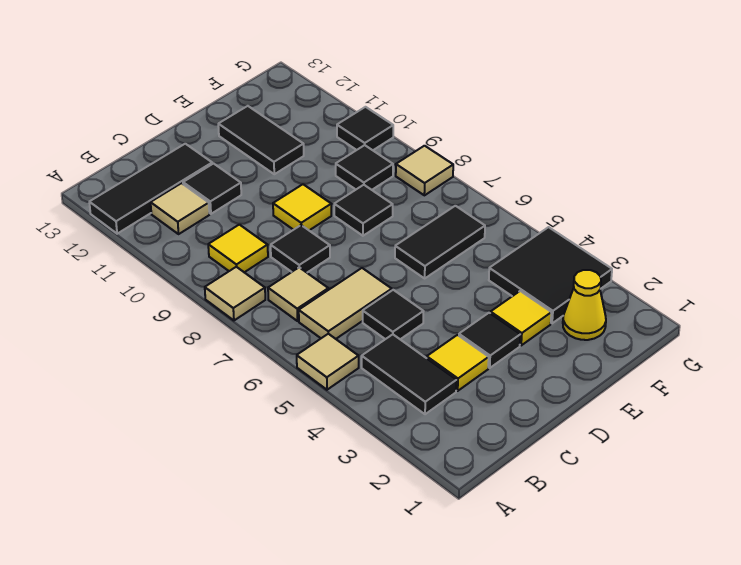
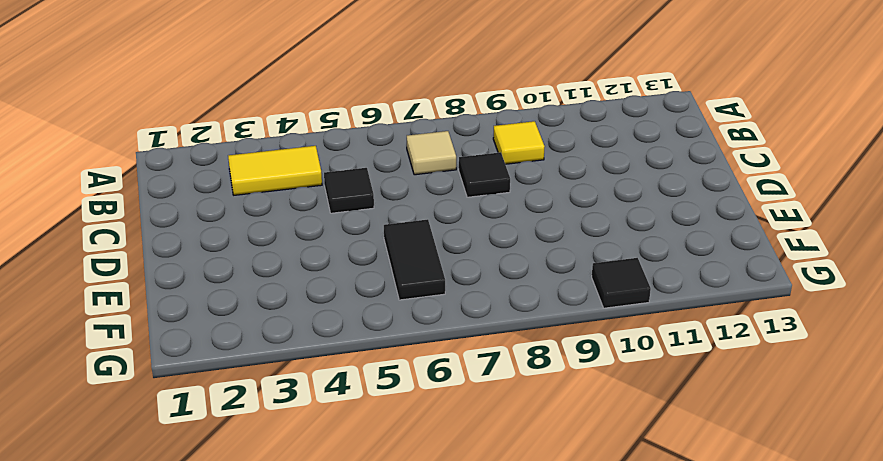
yellow 1x2 tile [228,146,322,195] -> black 1x2 tile [362,334,456,414]
none -> tan 1x1 tile [297,334,359,390]
none -> tan 1x1 tile [205,267,265,320]
none -> black 1x3 tile [89,144,212,234]

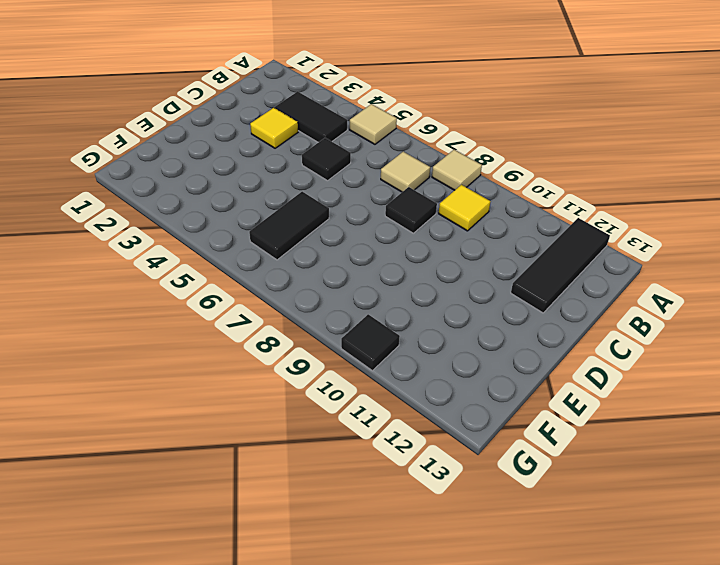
none -> tan 1x2 tile [299,268,392,339]
none -> tan 1x1 tile [151,183,209,234]
none -> black 1x1 tile [183,163,241,214]

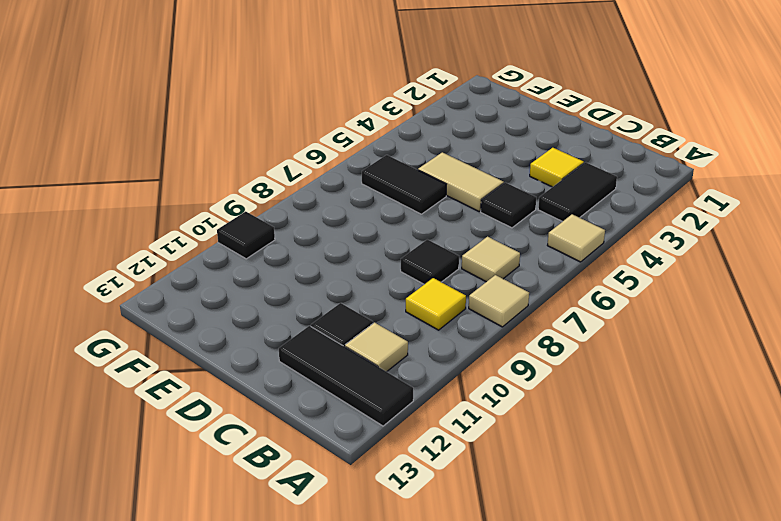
tan 1x2 tile [418,152,504,211] -> tan 1x2 tile moved to [299,268,392,339]
none -> black 1x1 tile [459,313,520,368]
none -> yellow 1x1 tile [273,184,331,230]
none -> yellow 1x1 tile [490,291,551,345]

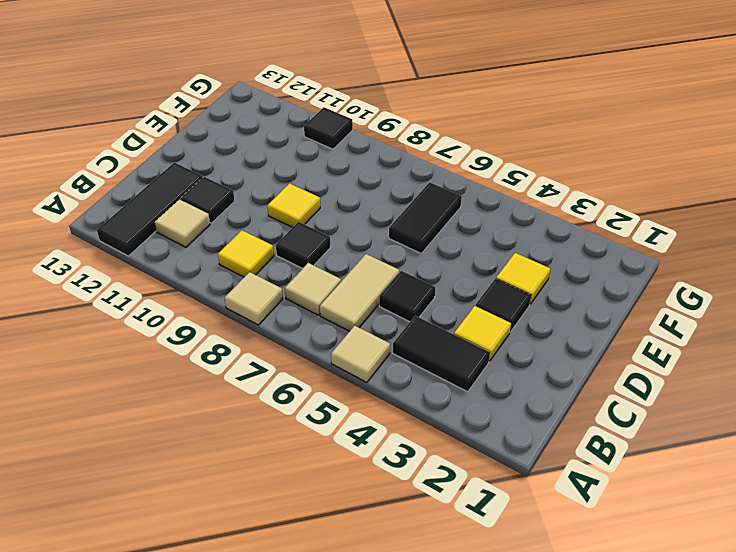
none -> black 1x1 tile [334,185,393,236]
none -> black 1x2 tile [218,106,304,174]
none -> yellow 1x1 cone [563,270,606,340]

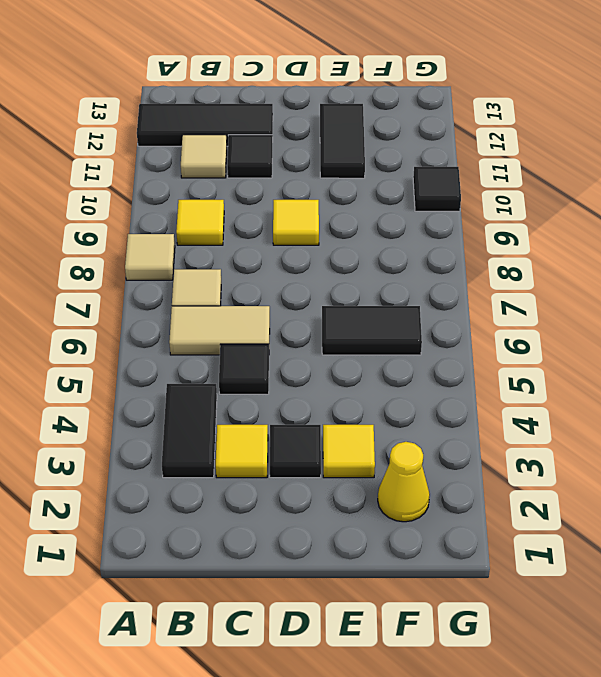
none -> tan 1x1 tile [297,334,359,390]
none -> black 1x1 tile [271,225,330,272]
none -> black 1x1 tile [334,185,393,236]

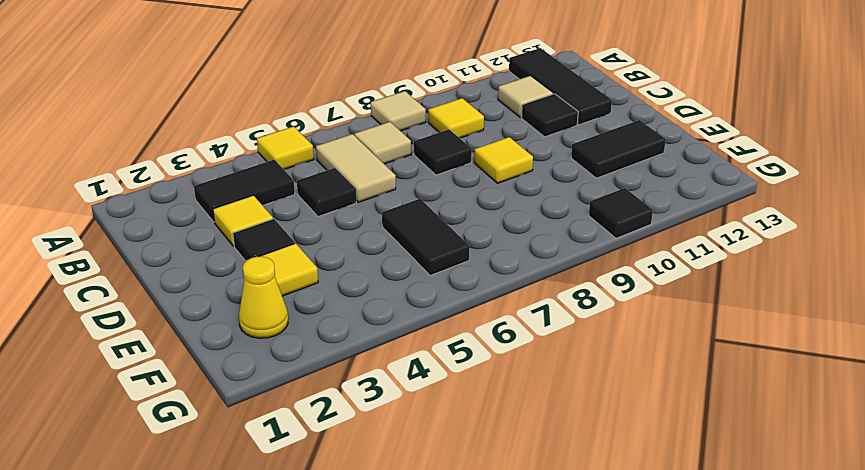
yellow 1x1 tile [257,126,314,169] -> tan 1x1 tile [297,334,359,390]
none -> black 1x1 tile [334,185,393,236]
none -> black 2x2 tile [489,227,612,323]
none -> black 1x1 tile [336,145,393,190]

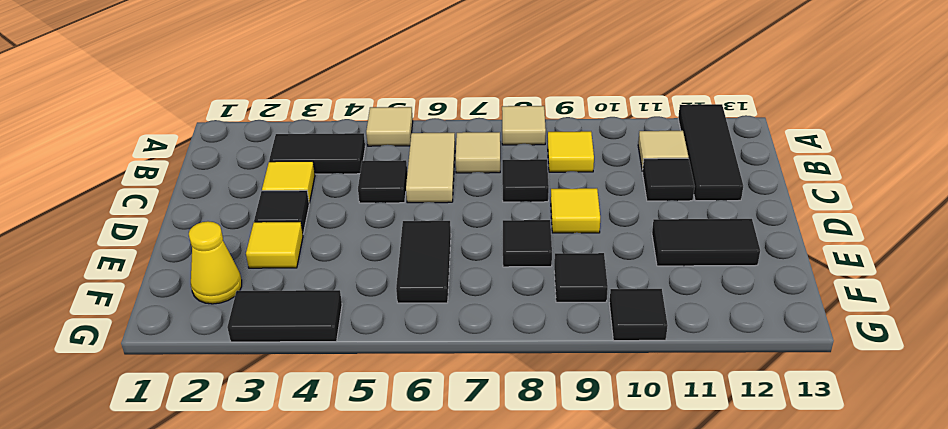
black 1x2 tile [227,290,342,342] -> black 2x2 tile [489,227,612,323]
none -> tan 1x1 tile [396,146,453,195]

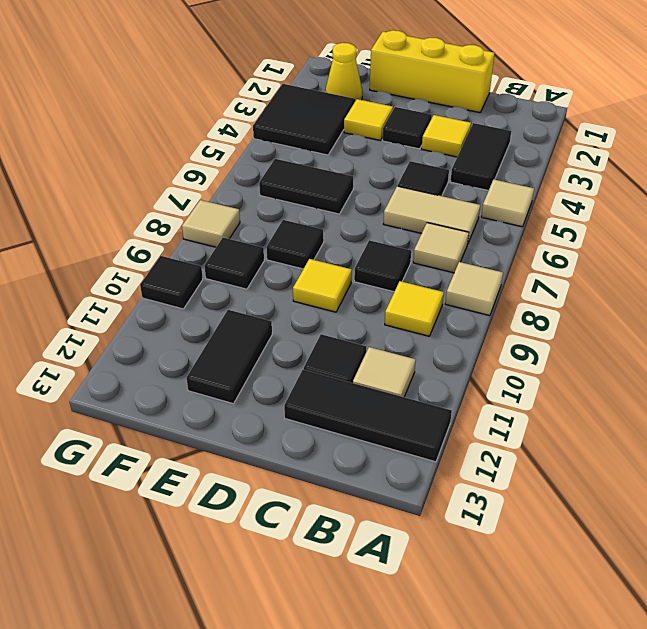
yellow 1x3 brick [370,30,495,113] -> none

